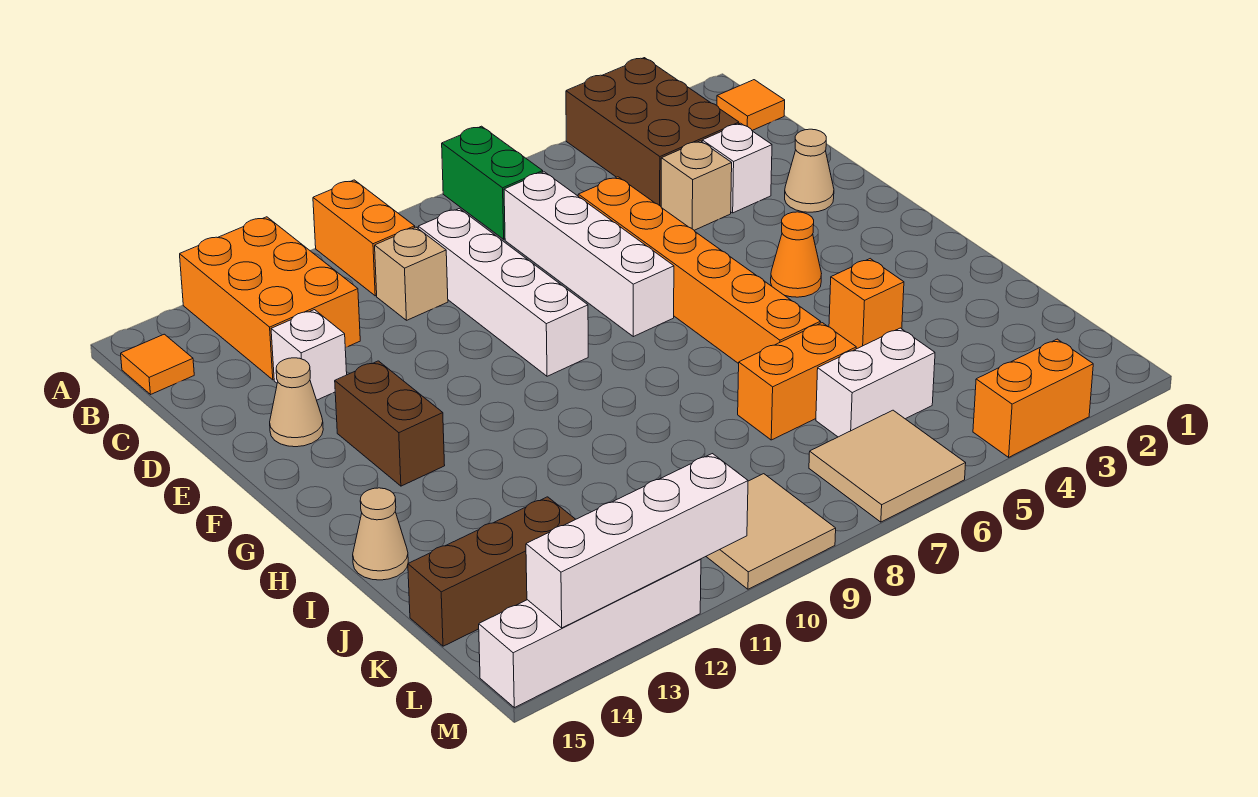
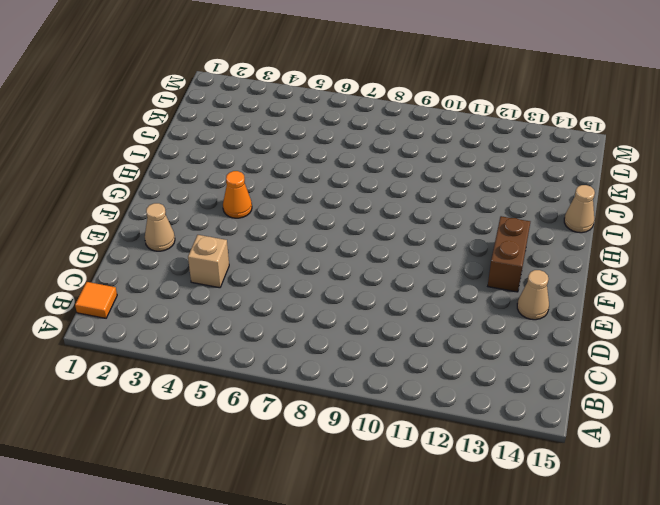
none -> brown 2x3 brick [566,58,739,206]
none -> green 1x2 brick [442,126,543,239]
none -> orange 1x2 brick [313,180,415,296]

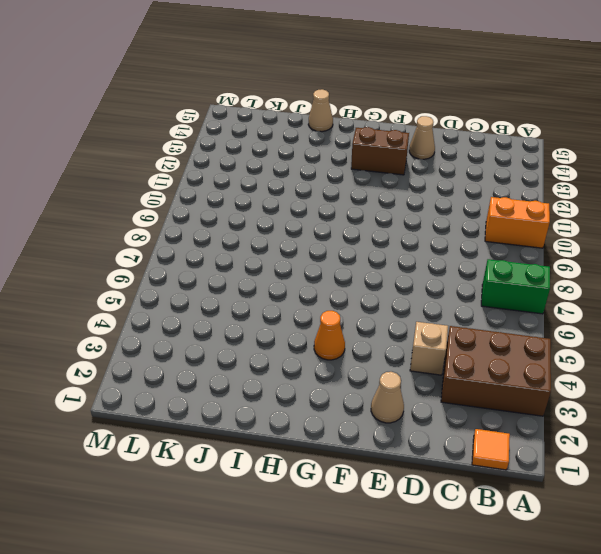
none -> orange 2x3 brick [180,217,360,380]
none -> orange 1x1 tile [121,334,194,394]
none -> white 1x4 brick [504,172,674,337]

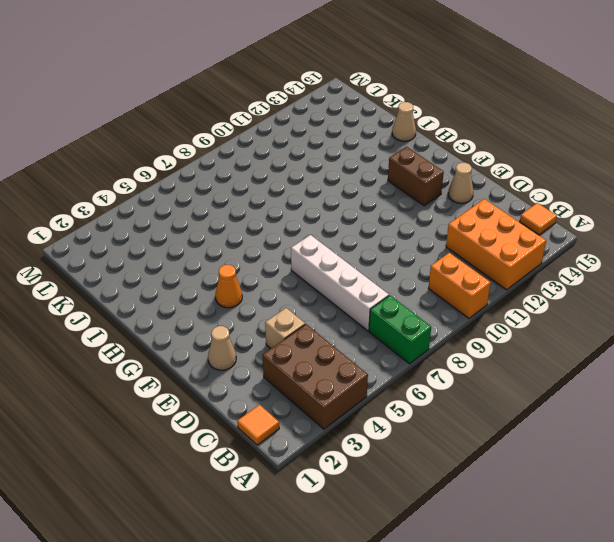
none -> white 1x4 brick [418,208,588,376]
none -> tan 1x1 brick [375,227,448,320]
none -> white 1x1 brick [702,123,772,213]

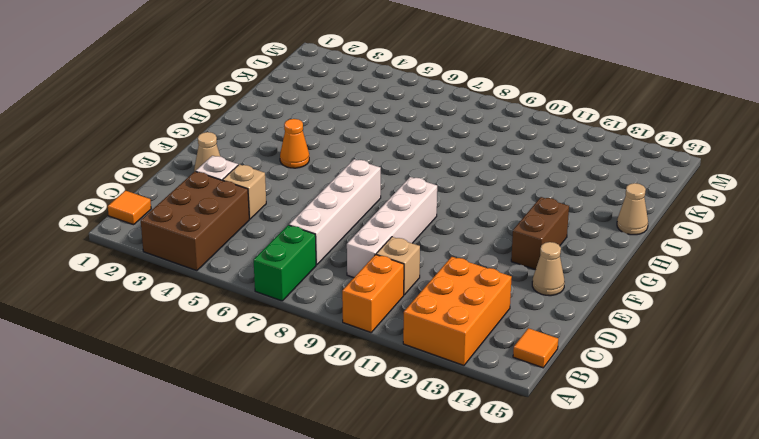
none -> orange 1x6 brick [578,177,821,364]
none -> white 1x1 brick [271,310,347,400]
none -> orange 1x1 brick [829,259,904,349]

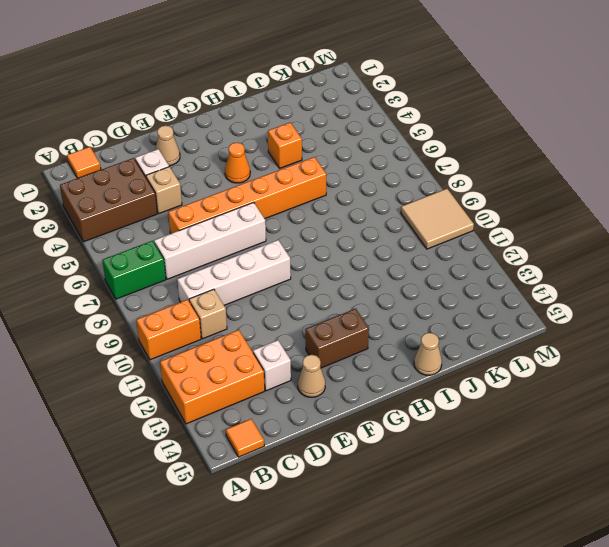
none -> orange 1x2 brick [738,323,856,440]
none -> white 1x2 brick [816,328,935,437]
none -> brown 1x3 brick [408,497,576,646]

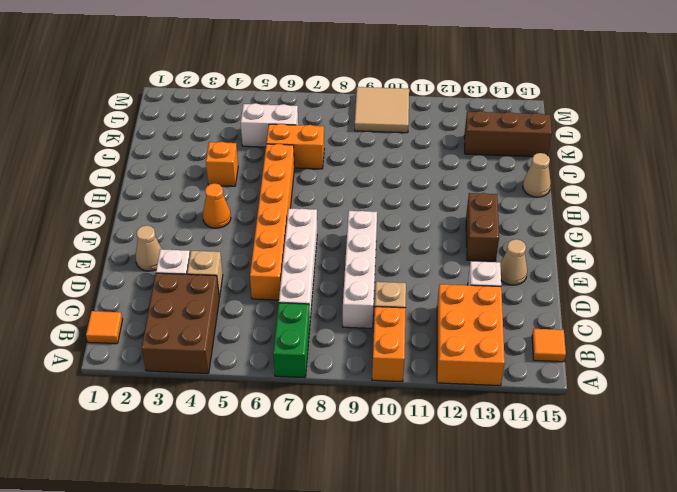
none -> tan 2x2 tile [809,410,966,522]
none -> orange 1x2 brick [973,339,1093,457]
none -> white 1x4 brick [479,559,701,708]

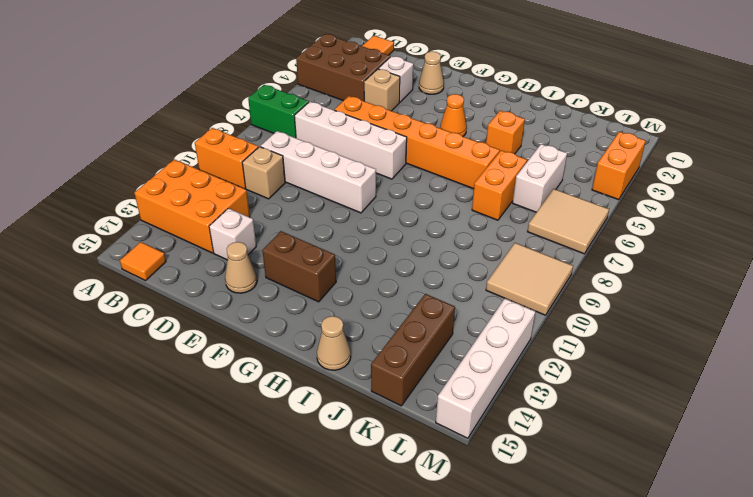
none -> white 1x4 brick [526,454,748,628]

